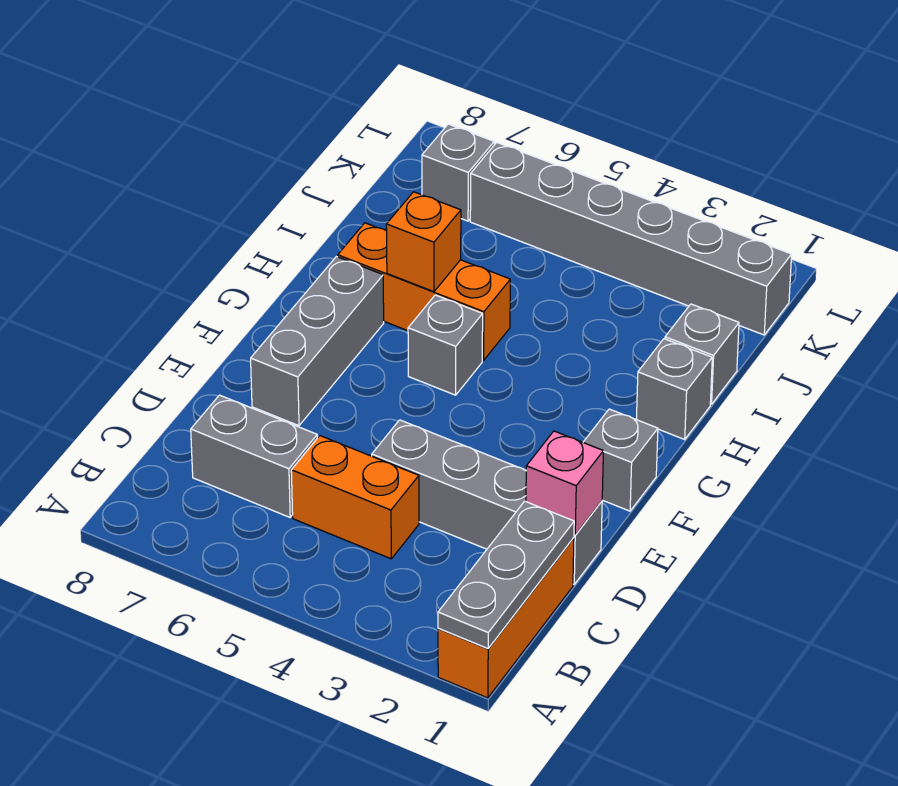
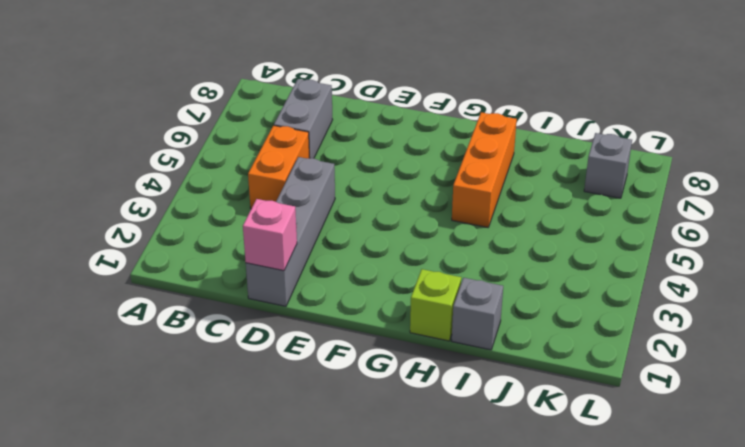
lime 1x1 brick [410,269,461,341] -> grey 1x1 brick [636,339,712,439]
none -> orange 1x3 brick [438,538,574,698]
none -> grey 1x3 brick [251,257,384,426]
none -> grey 1x1 brick [583,409,658,511]

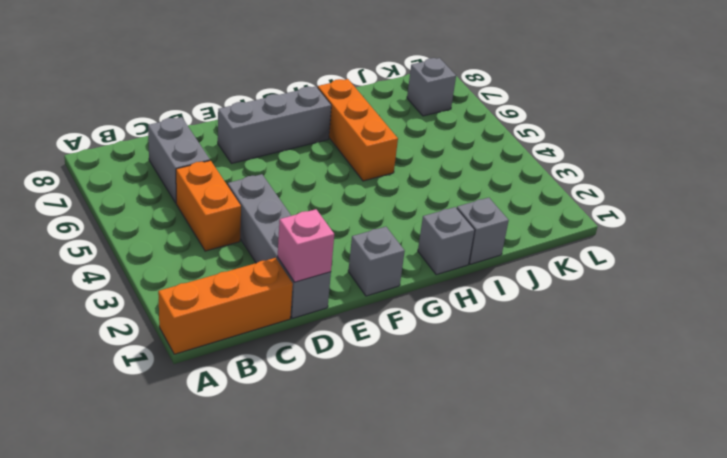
none -> grey 1x1 brick [408,295,483,395]
none -> grey 1x6 brick [470,142,792,335]
none -> grey 1x3 plate [438,501,574,648]

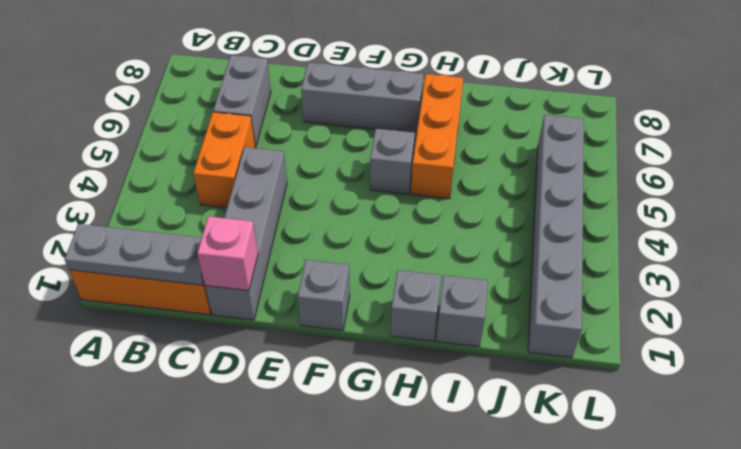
none -> grey 1x1 brick [422,124,494,221]
none -> orange 1x1 brick [386,192,461,292]

